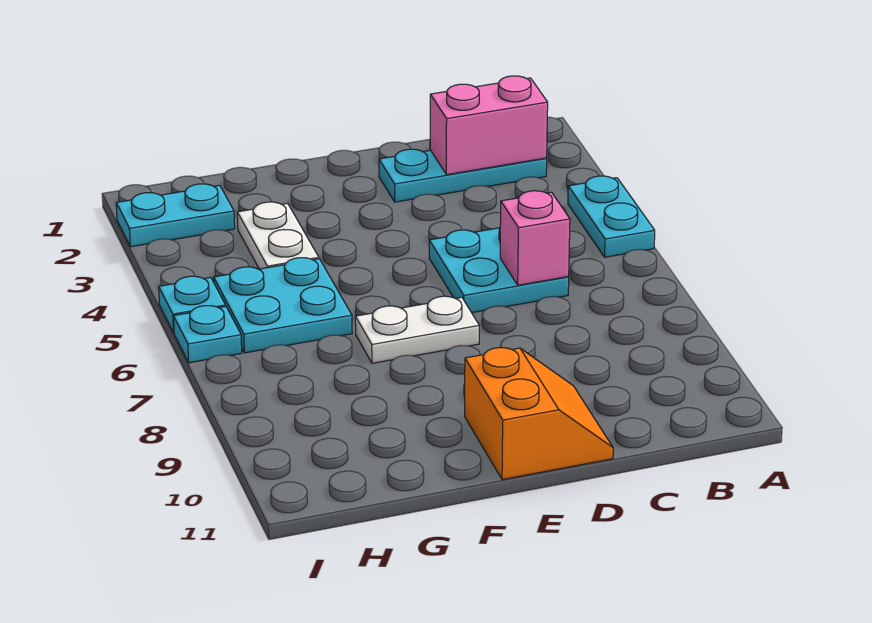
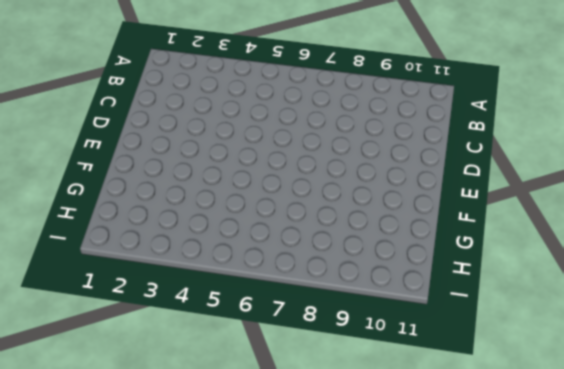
none -> cyan 1x2 plate [568,176,655,257]
none -> cyan 1x3 plate [379,149,547,202]
none -> cyan 2x2 plate [429,228,569,313]

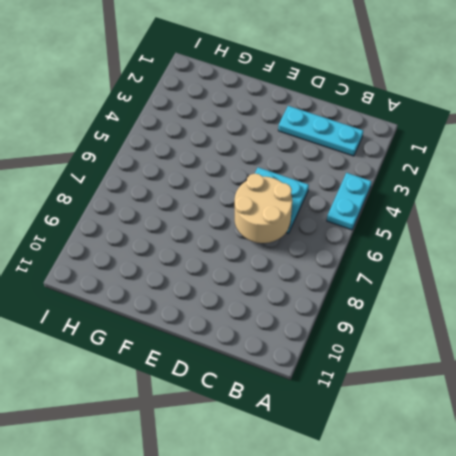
tan 2x2 round brick [235,174,292,243] -> pink 1x1 brick [500,191,570,285]
none -> orange 2x2 slope [465,348,613,480]
none -> white 1x2 plate [355,296,479,363]
none -> white 1x2 plate [237,202,319,269]

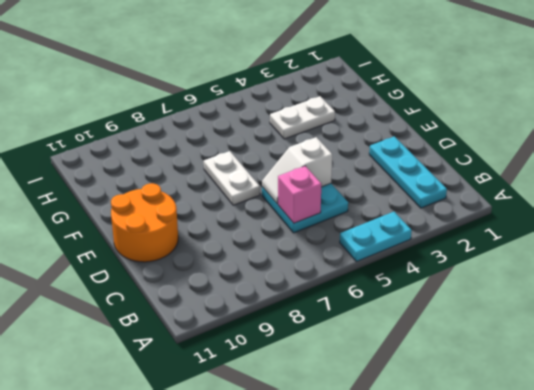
white 1x2 slope [262,137,332,204] -> none
orange 2x2 round brick [111,183,178,262] -> orange 2x2 slope [465,348,613,480]
none -> cyan 2x2 plate [214,258,352,353]
none -> cyan 1x2 plate [116,184,235,247]
none -> cyan 1x1 plate [159,276,226,333]

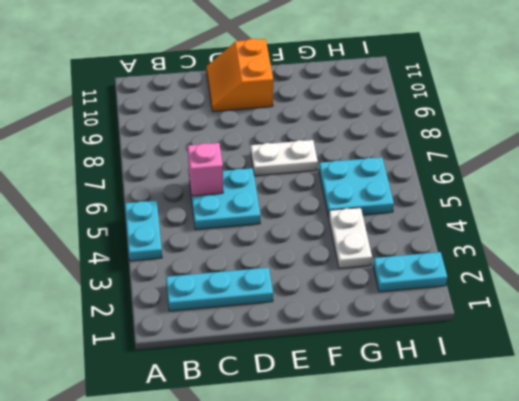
none -> cyan 1x1 plate [159,276,226,333]
none -> cyan 1x1 plate [173,306,242,363]
none -> pink 1x2 brick [430,76,548,175]

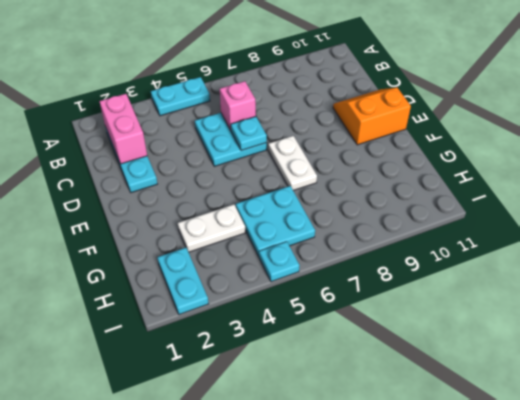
cyan 1x1 plate [231,117,267,151] -> cyan 1x1 plate moved to [173,306,242,363]

